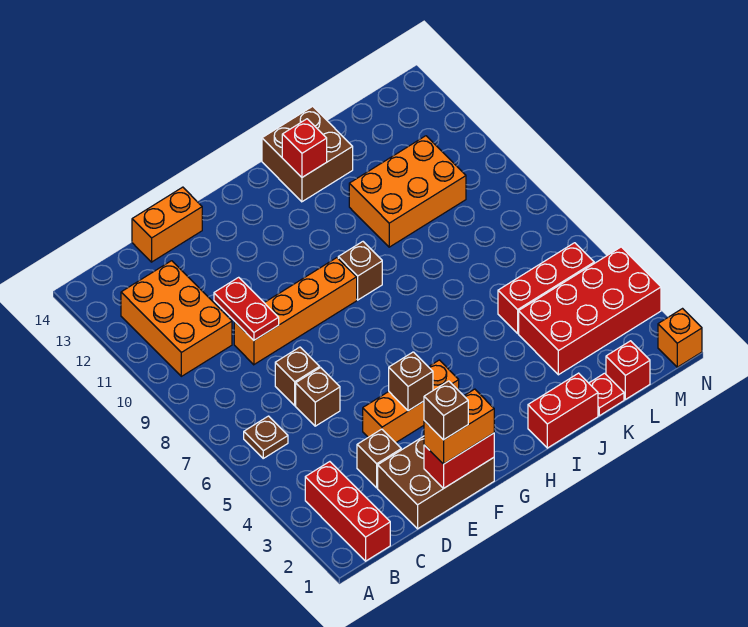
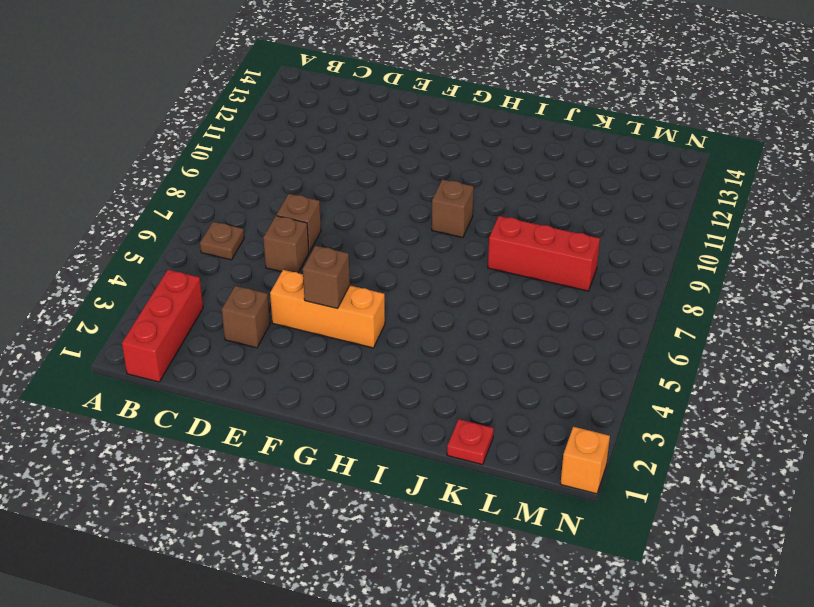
red 1x3 brick [488,216,600,291] -> red 1x3 brick moved to [498,243,594,333]
none -> orange 2x3 brick [121,261,232,376]
none -> brown 2x3 brick [378,436,494,529]
none -> orange 1x4 brick [234,258,357,365]

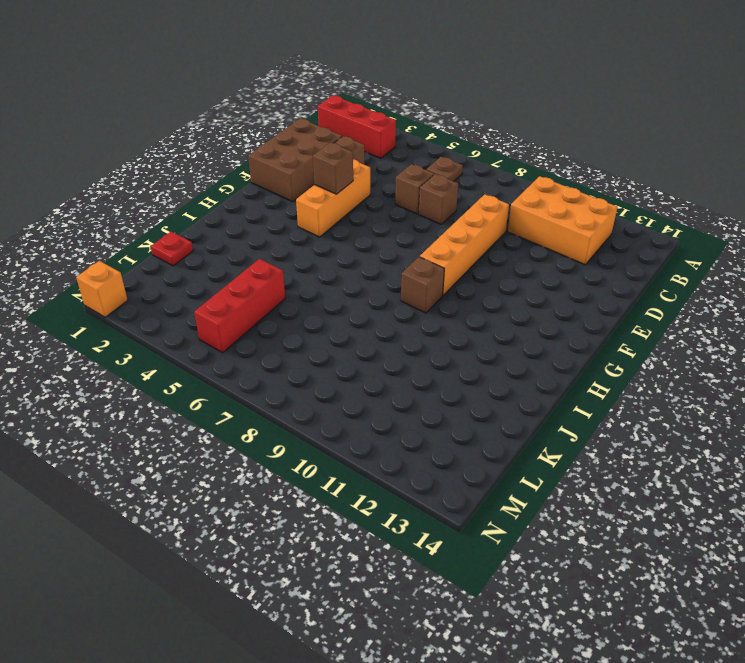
none -> orange 1x2 brick [132,187,202,262]
none -> red 1x2 brick [528,373,598,448]
none -> brown 2x2 brick [262,106,353,202]

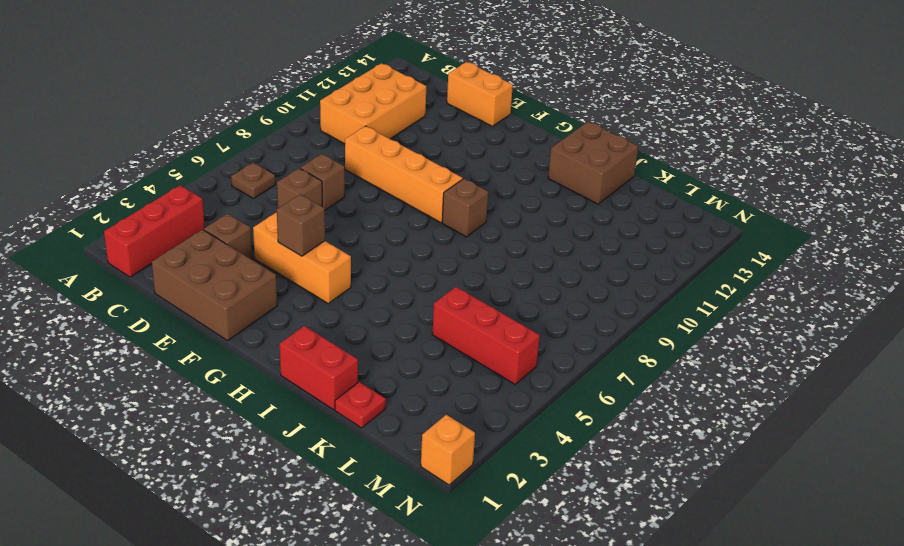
none -> orange 2x3 brick [349,136,466,247]
none -> red 2x4 brick [519,247,661,375]
none -> red 1x1 brick [606,341,650,399]

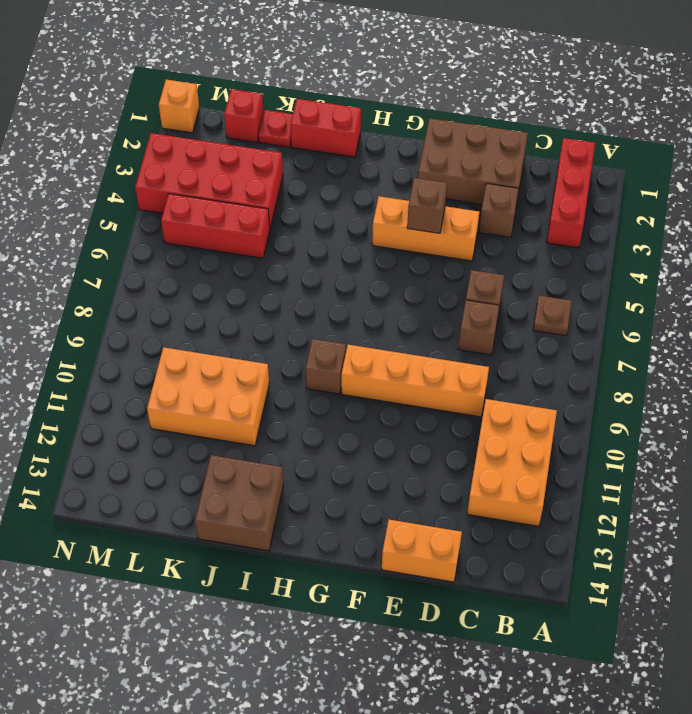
none -> red 1x2 plate [214,277,279,340]
none -> red 1x2 brick [424,433,494,489]
none -> red 1x1 brick [282,119,327,177]

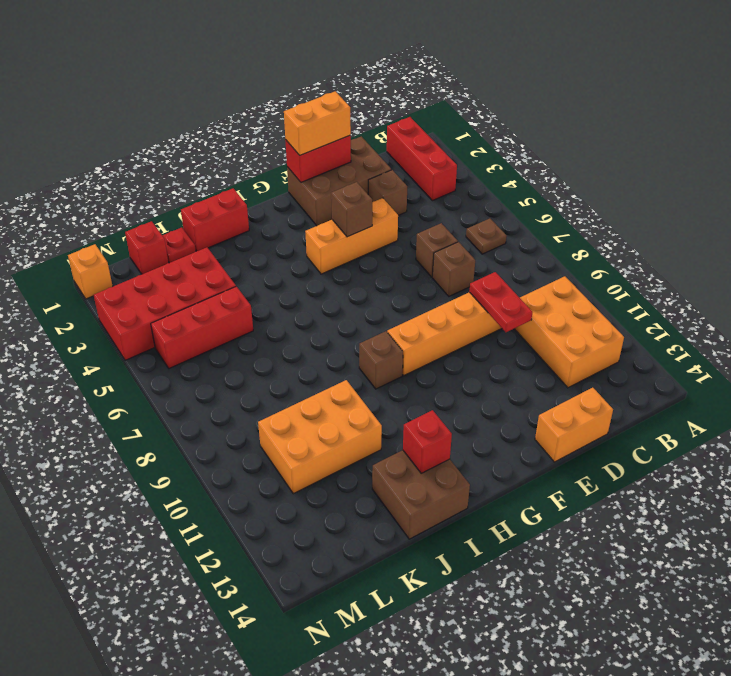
none -> brown 1x1 brick [424,381,468,440]

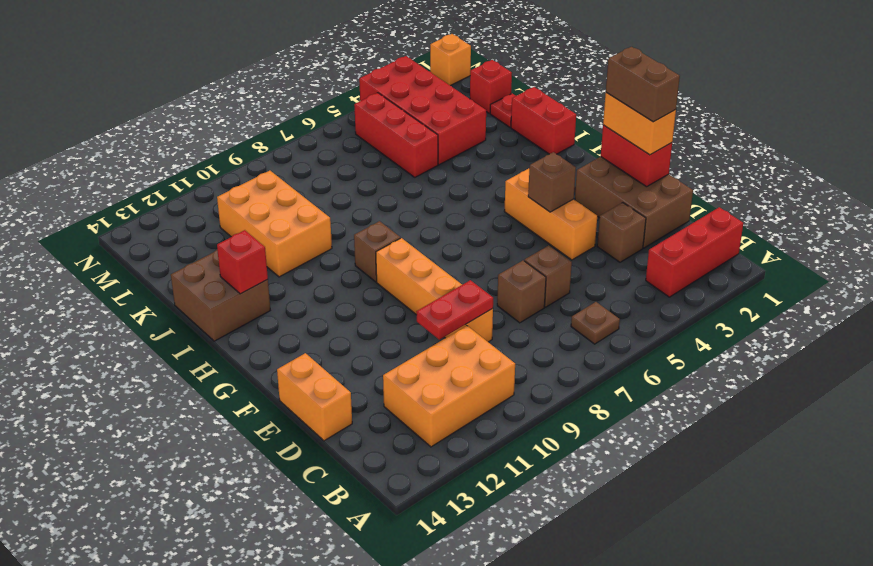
brown 1x2 brick [606,47,680,122] -> brown 1x1 brick [424,381,468,440]

